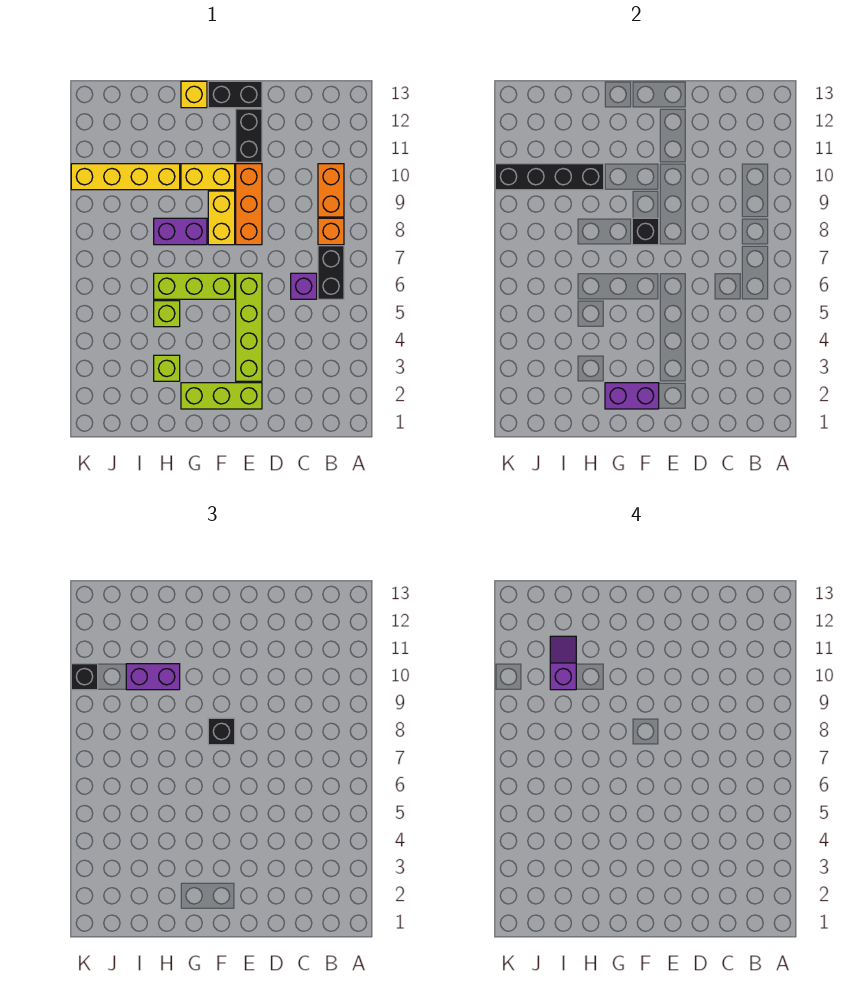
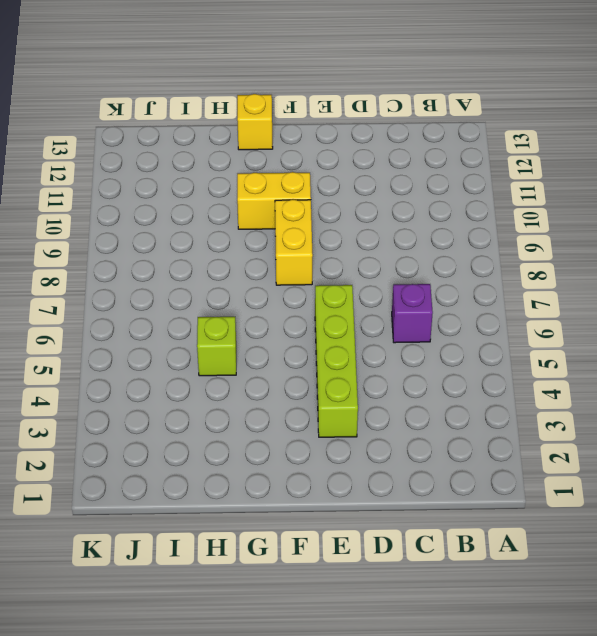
none -> black 1x2 brick [318,246,344,299]
none -> orange 1x1 brick [318,218,344,245]
none -> orange 1x2 brick [318,164,344,217]

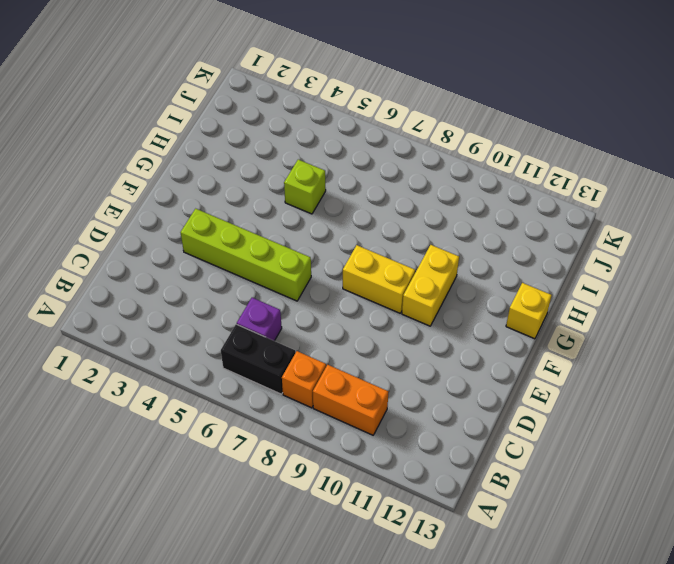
none -> lime 1x3 brick [181,383,262,409]
none -> orange 1x3 brick [236,164,262,245]
none -> black 1x2 brick [236,109,262,162]

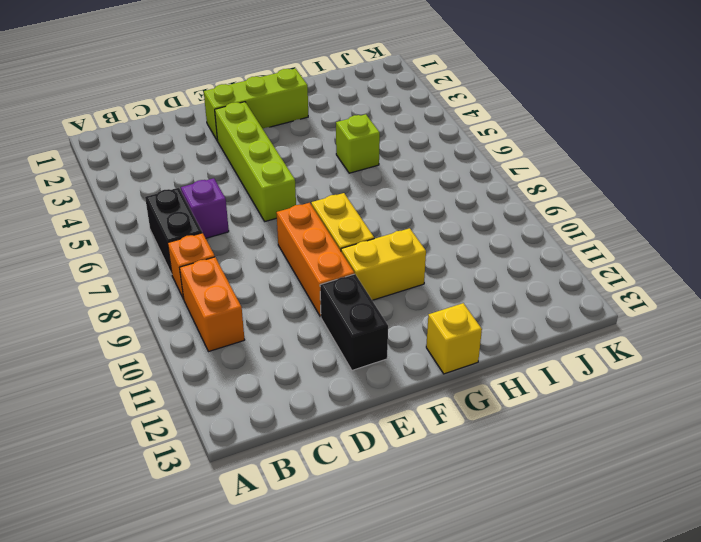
none -> black 1x2 brick [208,81,262,108]
none -> lime 1x3 brick [154,273,235,299]
none -> purple 1x2 brick [154,218,207,245]

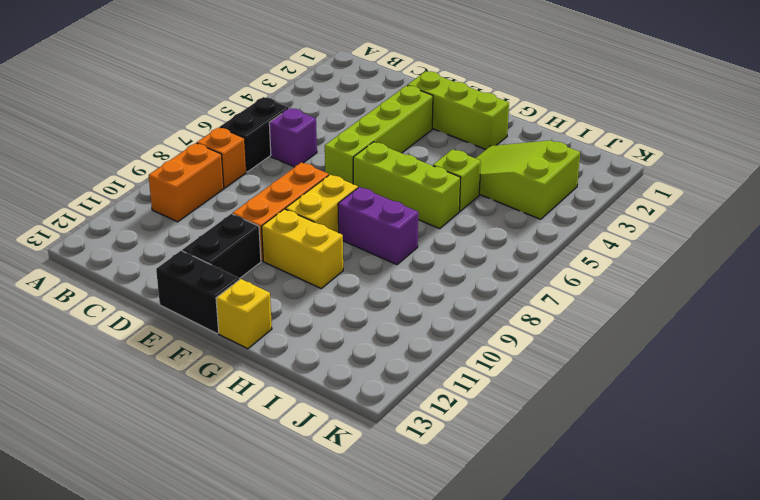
lime 2x3 slope [476,140,580,219] -> lime 1x1 brick [154,355,180,381]
none -> yellow 1x4 brick [71,164,180,190]
none -> purple 1x2 brick [605,383,659,409]
none -> black 1x1 brick [632,218,659,245]

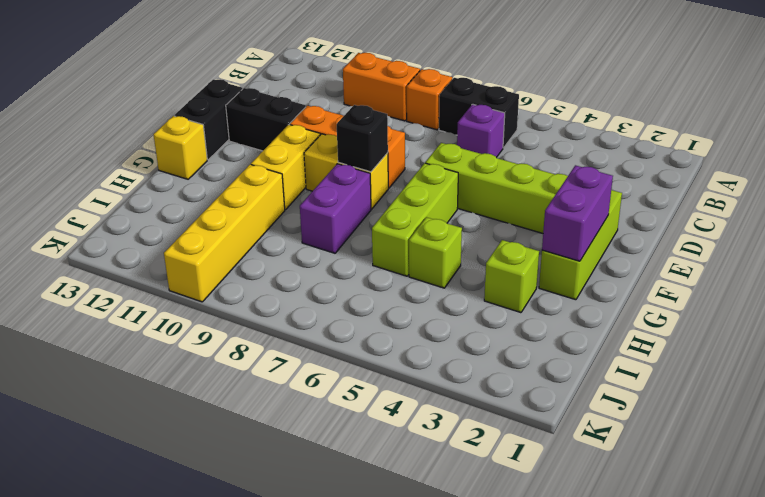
none -> black 1x4 brick [495,164,604,190]
none -> black 1x1 brick [208,718,235,745]
none -> purple 1x2 brick [126,664,180,690]

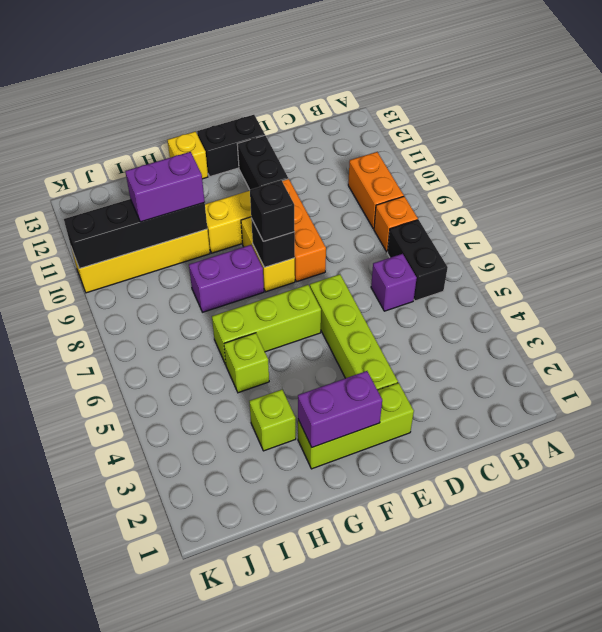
none -> black 1x1 brick [71,664,98,690]
none -> purple 1x2 slope [550,636,576,690]

